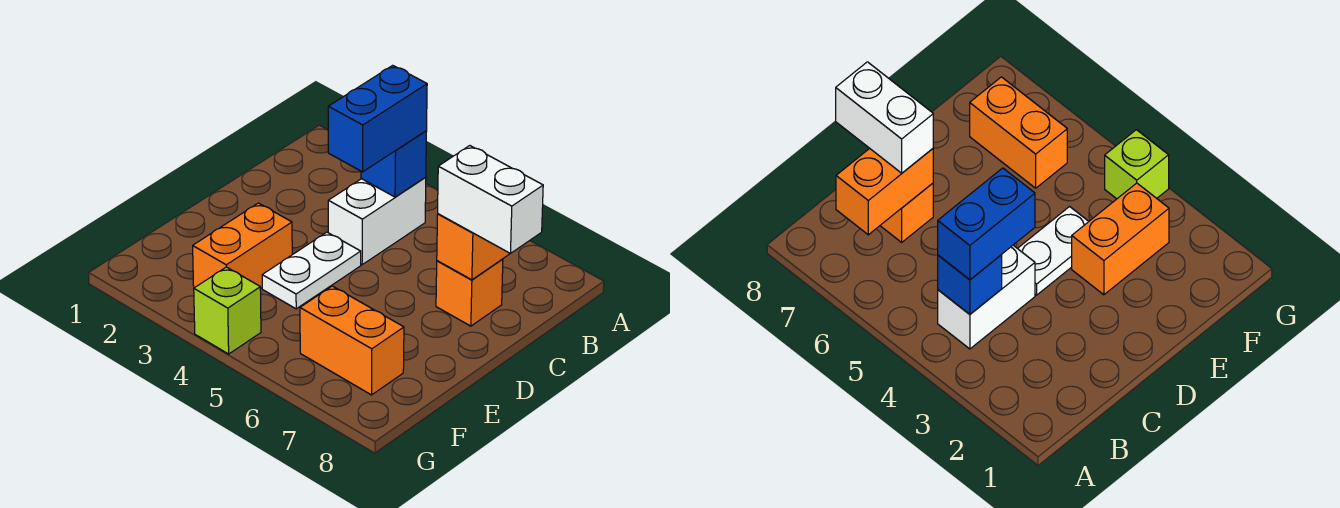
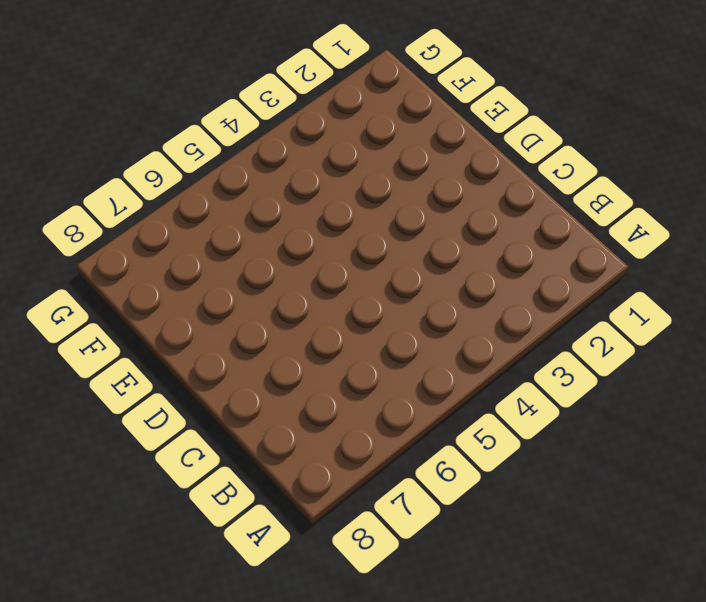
none -> white 1x2 brick [328,177,426,265]
none -> orange 1x1 brick [436,259,503,326]

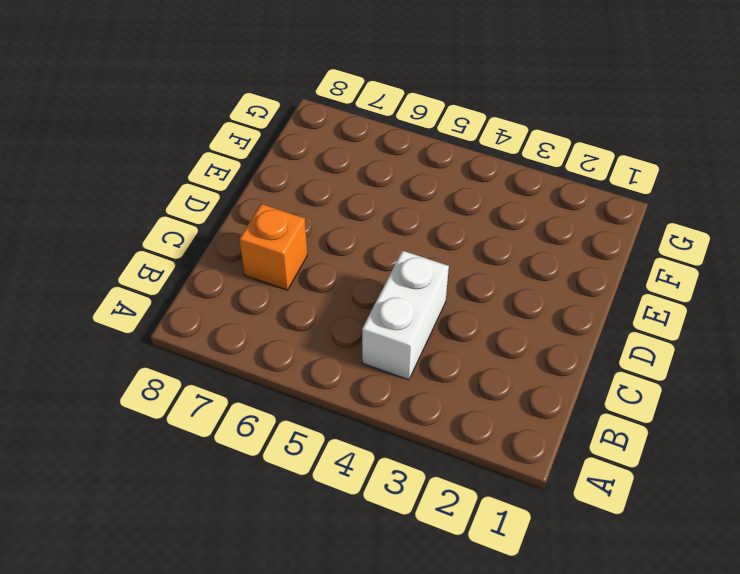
none -> white 1x2 plate [262,232,361,309]
none -> orange 1x2 brick [193,203,292,289]

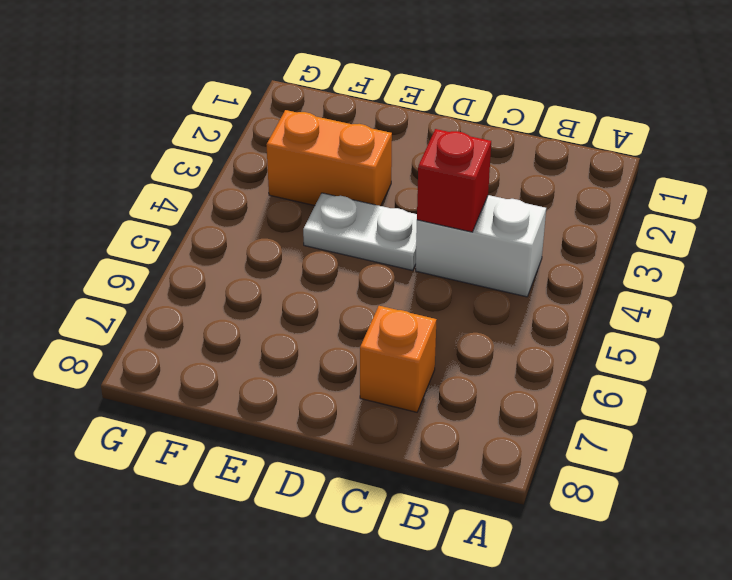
red 1x1 brick [417,129,491,232] -> none
none -> orange 1x2 brick [300,286,404,395]
none -> lime 1x1 brick [194,267,261,354]

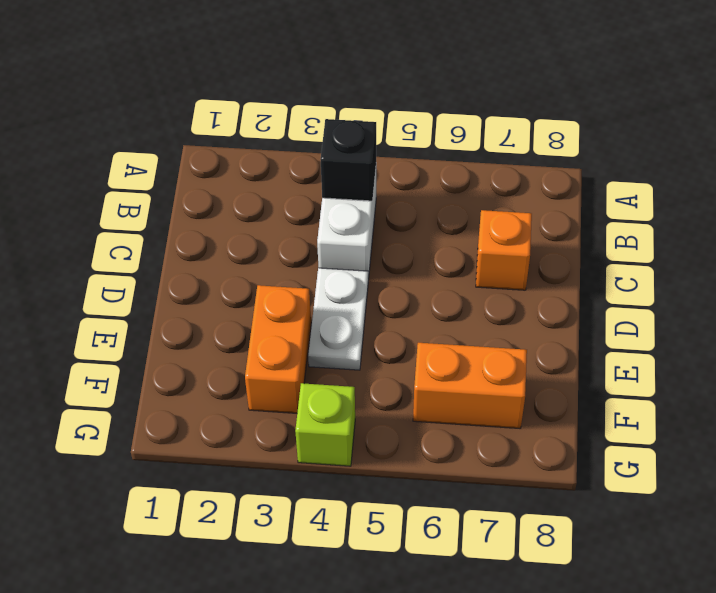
black 1x1 brick [321,119,376,201] -> blue 1x1 brick [361,131,427,197]
none -> orange 1x2 brick [437,214,510,280]
none -> blue 1x2 brick [328,65,427,172]

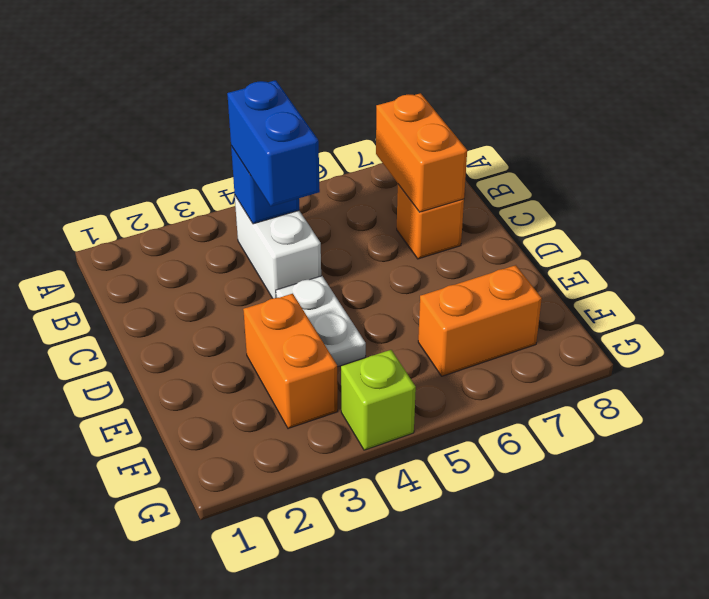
none -> white 1x2 brick [438,146,543,253]

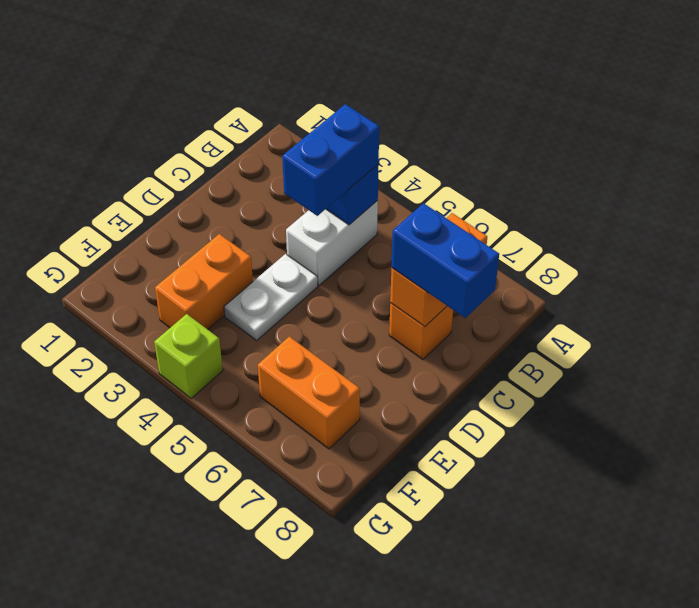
blue 1x2 brick [391,203,499,318] -> white 1x2 brick [438,146,543,253]

